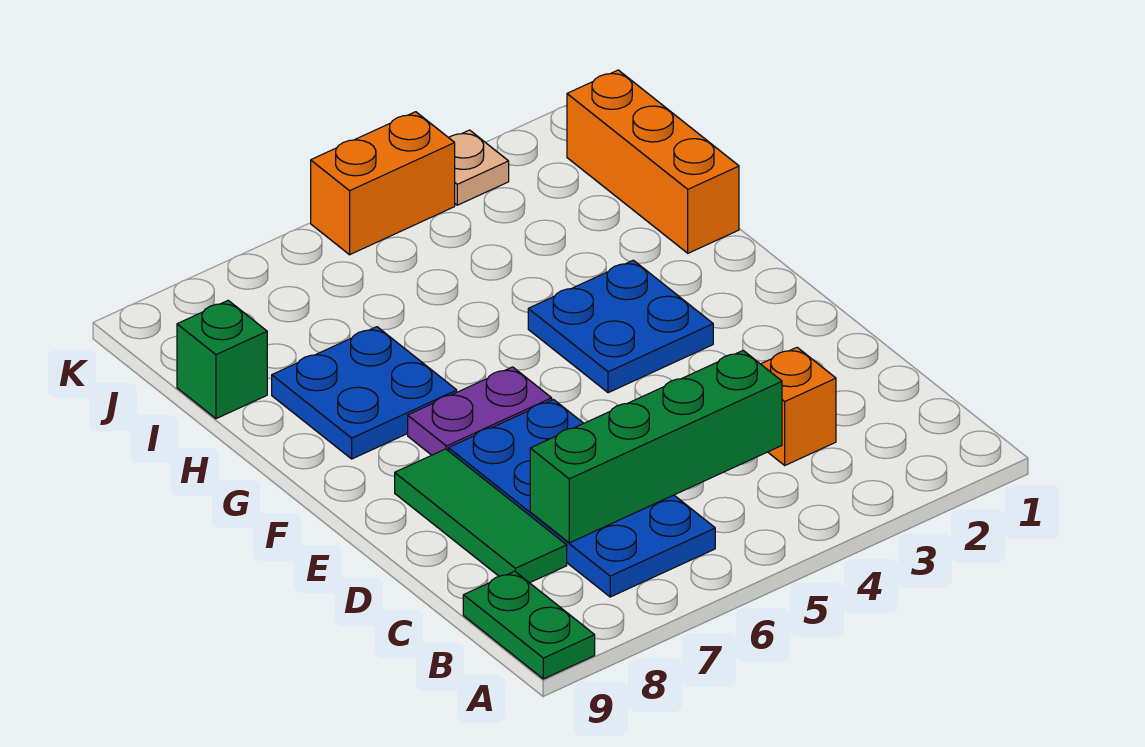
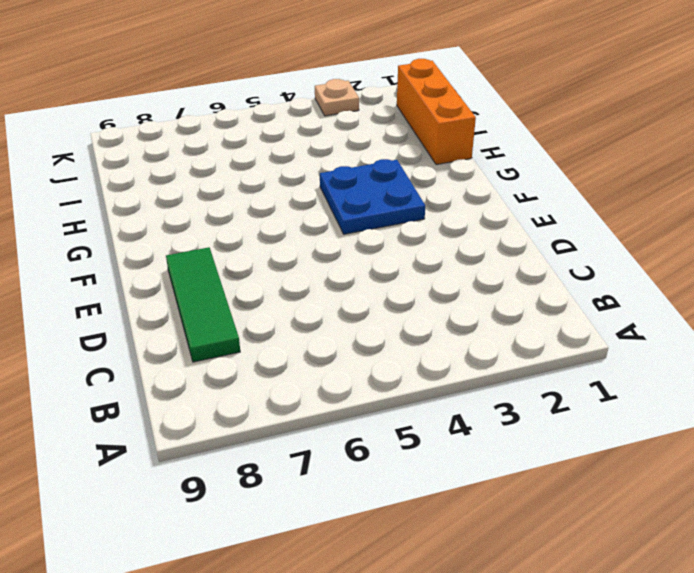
none -> green 1x2 plate [463,571,595,679]
none -> blue 2x4 plate [448,400,715,597]
none -> orange 1x1 brick [761,347,836,465]

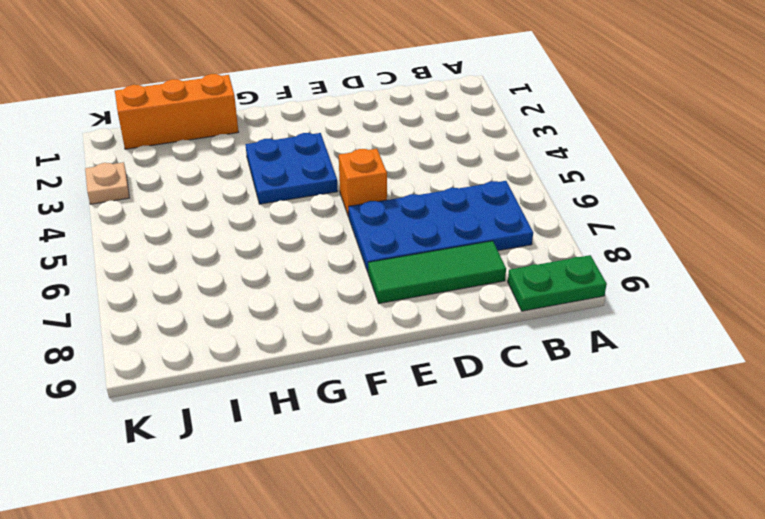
orange 1x1 brick [339,149,387,217] -> orange 1x1 brick moved to [761,347,836,465]
none -> purple 1x2 plate [408,367,552,455]
none -> blue 2x2 plate [272,327,457,459]
none -> green 1x1 brick [177,300,267,419]

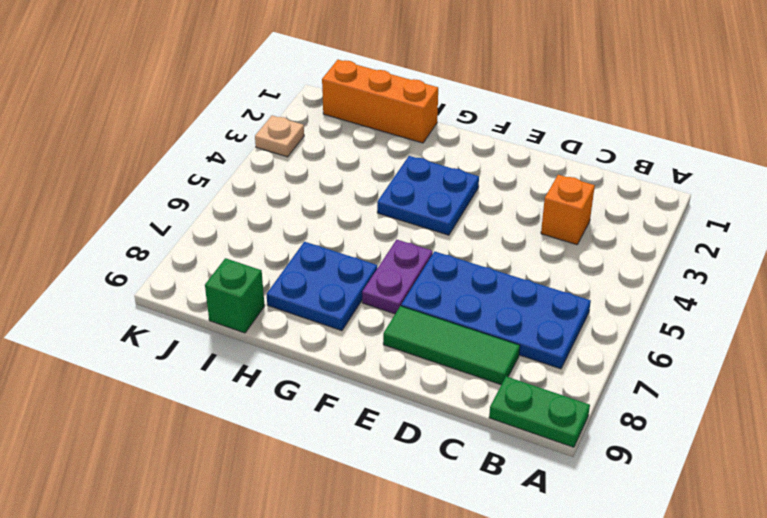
none -> orange 1x2 brick [311,112,455,255]
none -> green 1x4 brick [530,351,782,543]

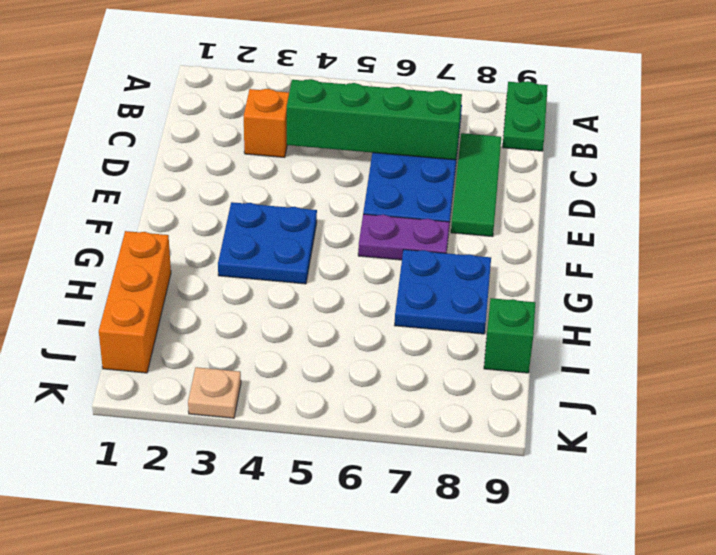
none -> orange 1x2 brick [311,112,455,255]

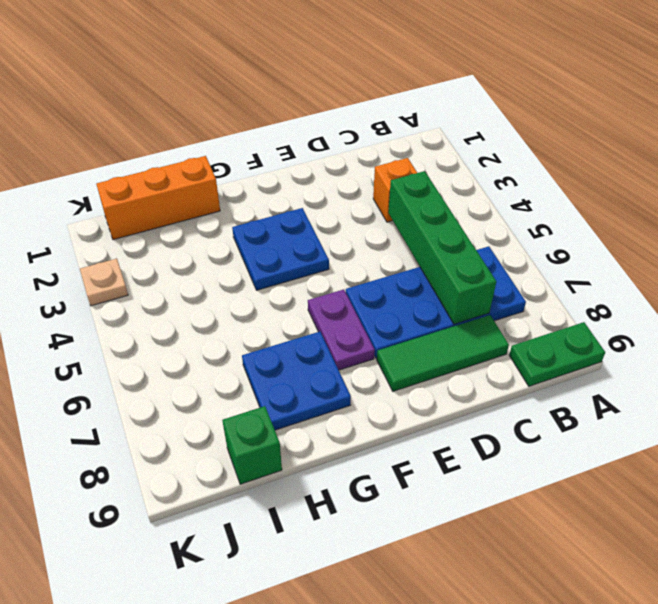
none -> orange 1x2 brick [311,112,455,255]

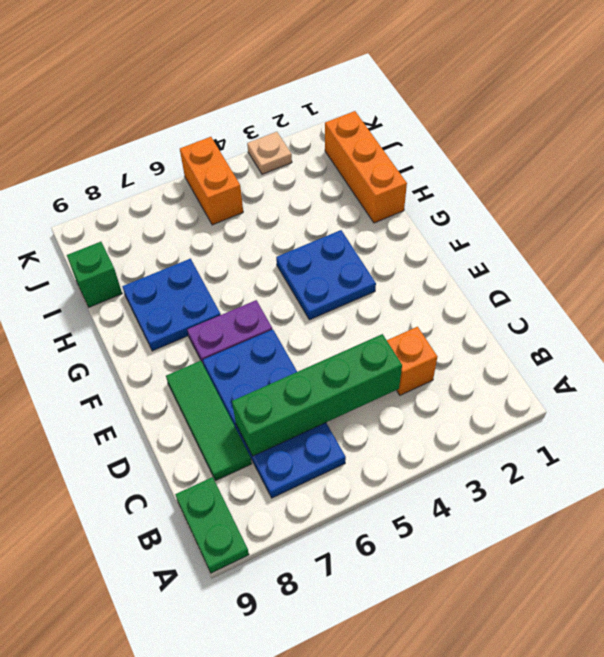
orange 1x2 brick [180,137,243,225] -> orange 1x2 brick turned to [311,112,455,255]

